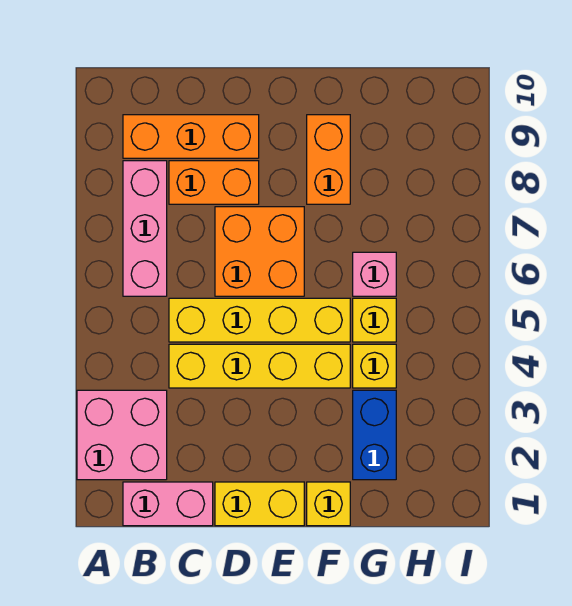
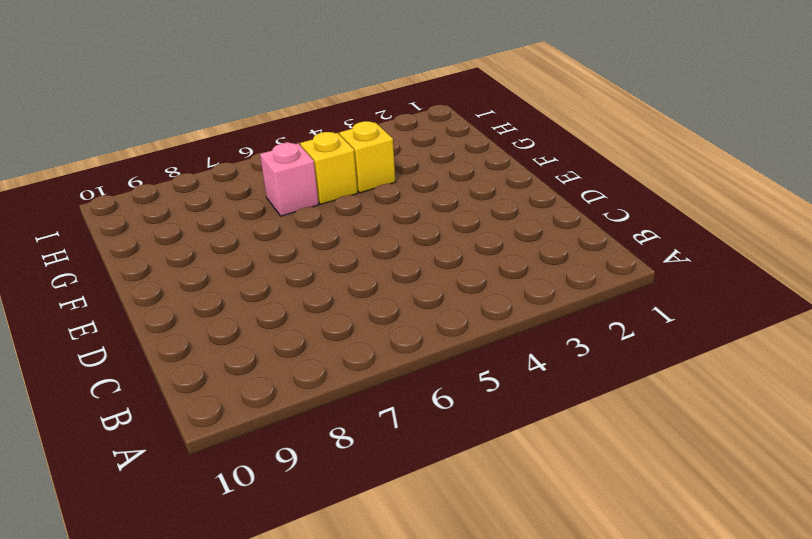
none -> pink 2x2 brick [77,390,167,480]
none -> pink 1x2 brick [123,482,213,526]
none -> pink 1x3 brick [123,161,167,296]

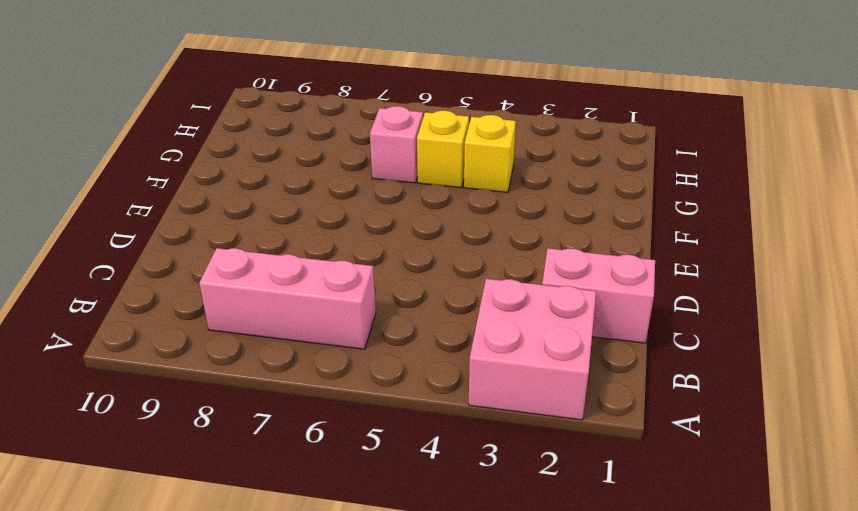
pink 1x2 brick [542,248,655,343] -> pink 1x2 brick turned to [123,482,213,526]
none -> orange 1x3 brick [123,115,259,158]
none -> yellow 1x4 brick [169,344,350,388]
none -> yellow 1x4 brick [169,298,350,342]

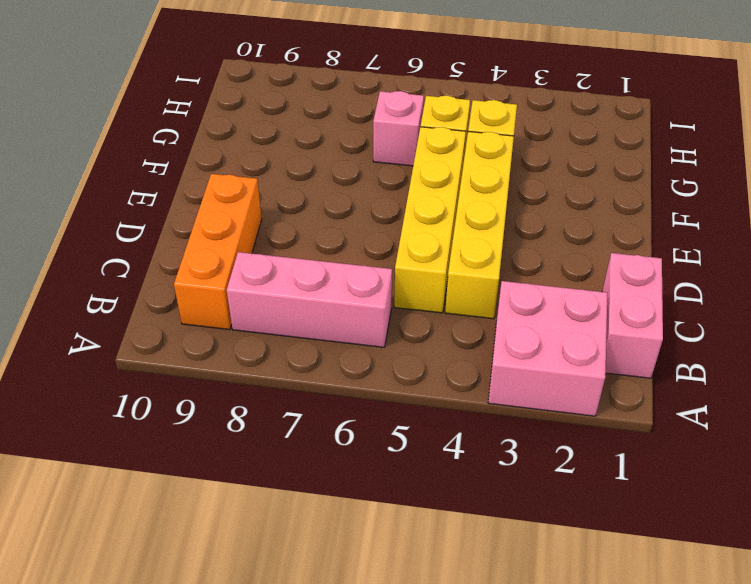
none -> orange 1x2 brick [169,161,259,204]
none -> yellow 1x2 brick [215,482,304,526]
none -> orange 2x2 brick [215,207,304,296]

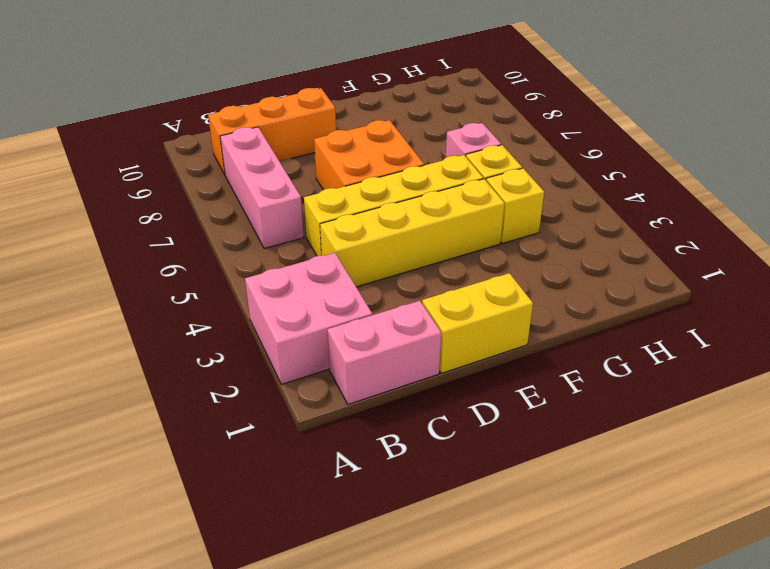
none -> orange 1x2 brick [169,161,259,204]
none -> yellow 1x1 brick [307,482,350,526]
none -> orange 1x2 brick [307,115,350,204]

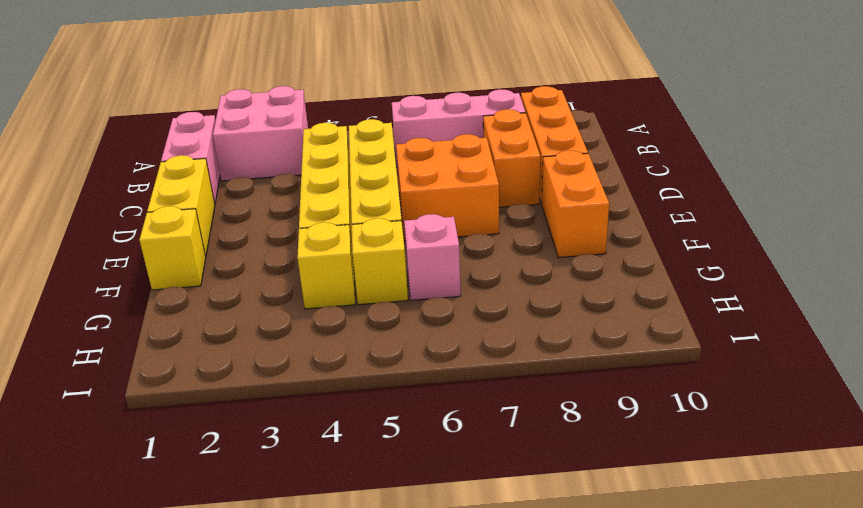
orange 1x2 brick [542,150,609,258] -> orange 1x2 brick turned to [307,115,350,204]
none -> blue 1x2 brick [353,390,396,480]

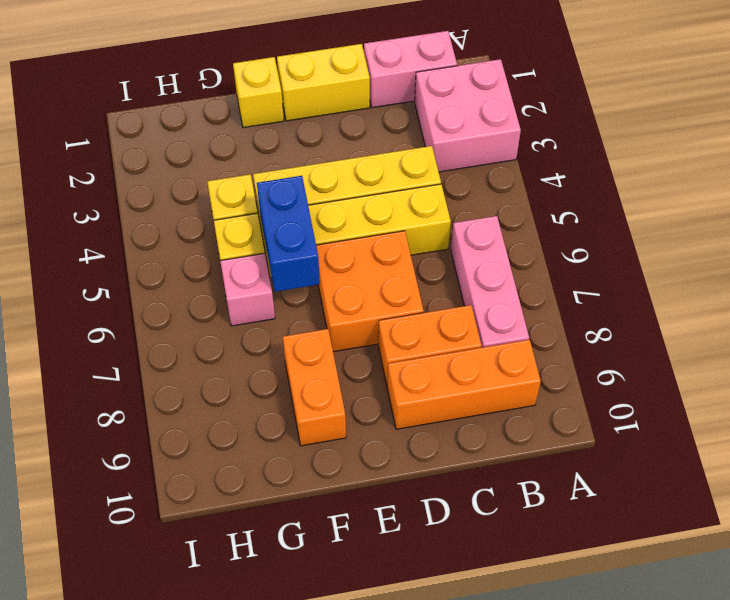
blue 1x2 brick [257,176,320,292] -> blue 1x2 brick moved to [353,390,396,480]

